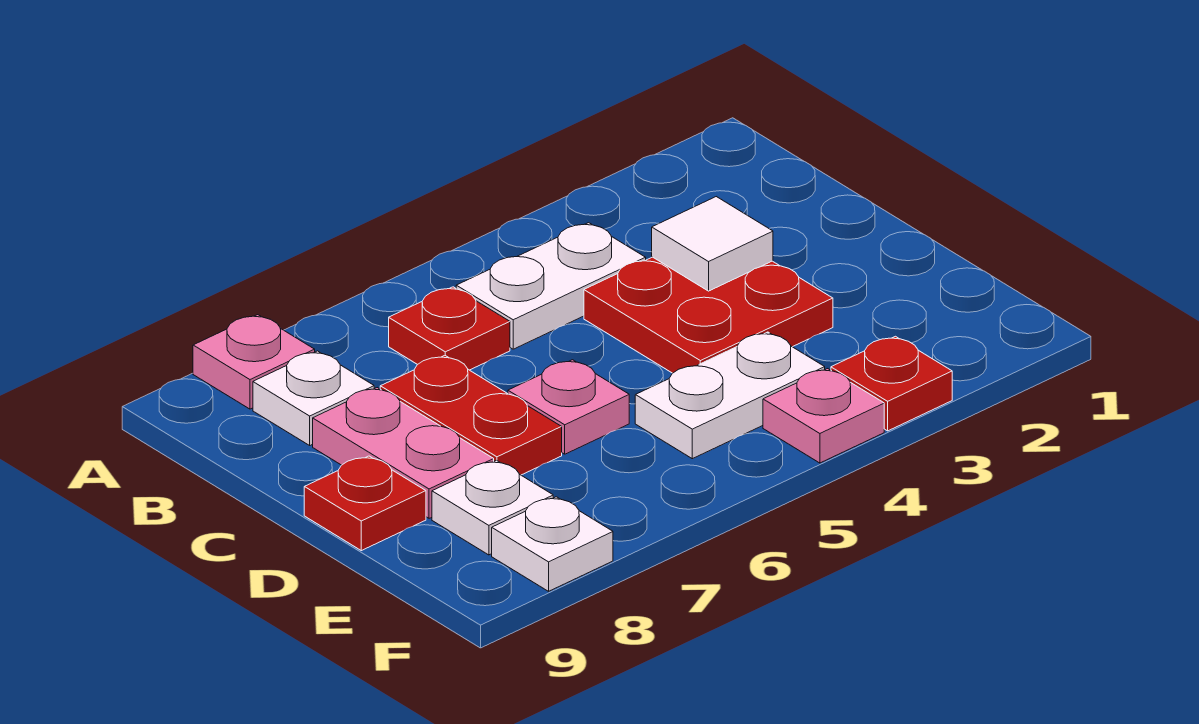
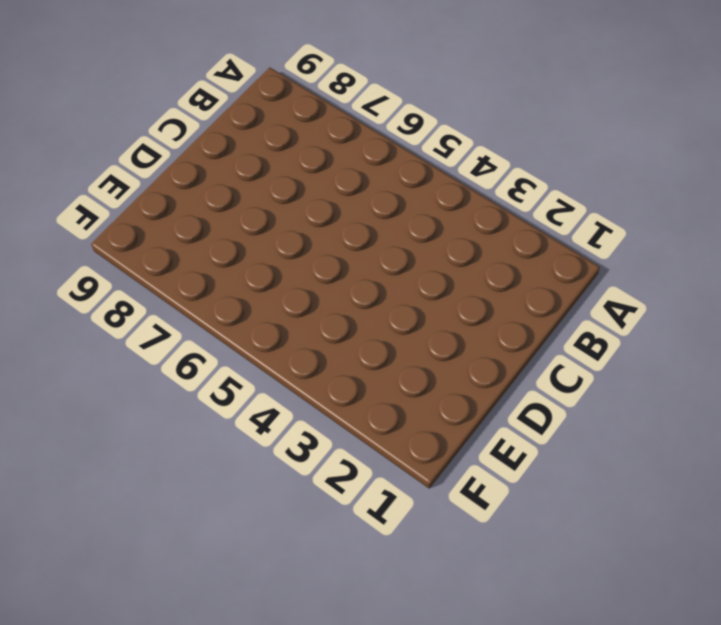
none -> pink 1x1 plate [193,315,315,409]
none -> white 1x2 plate [456,223,646,349]
none -> red 1x1 plate [389,287,510,370]

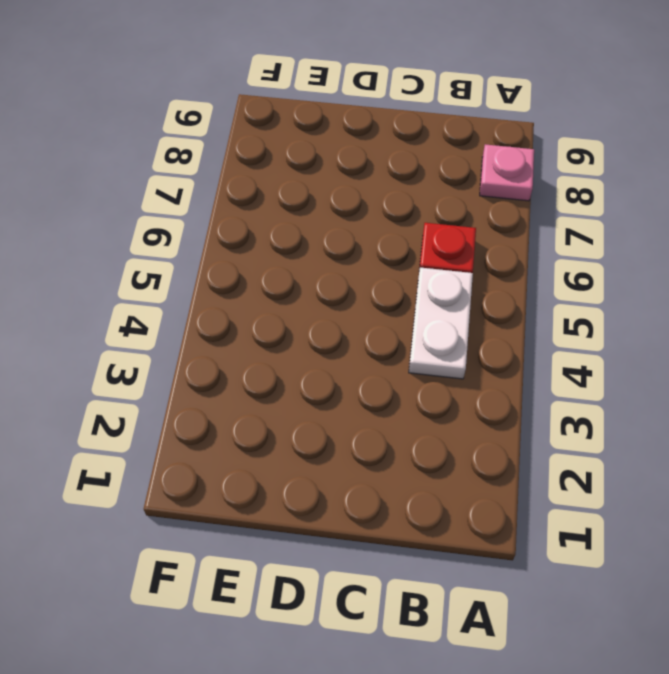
none -> white 1x1 plate [253,351,374,445]
none -> red 2x2 plate [584,257,833,373]
none -> red 1x2 plate [380,356,562,475]

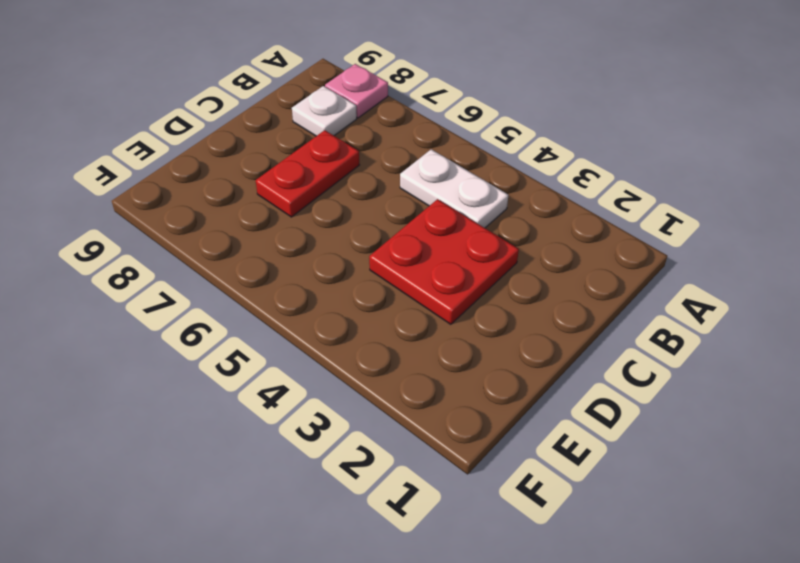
none -> red 1x1 plate [389,287,510,370]
none -> pink 1x2 plate [313,388,494,518]
none -> pink 1x1 plate [508,360,629,454]

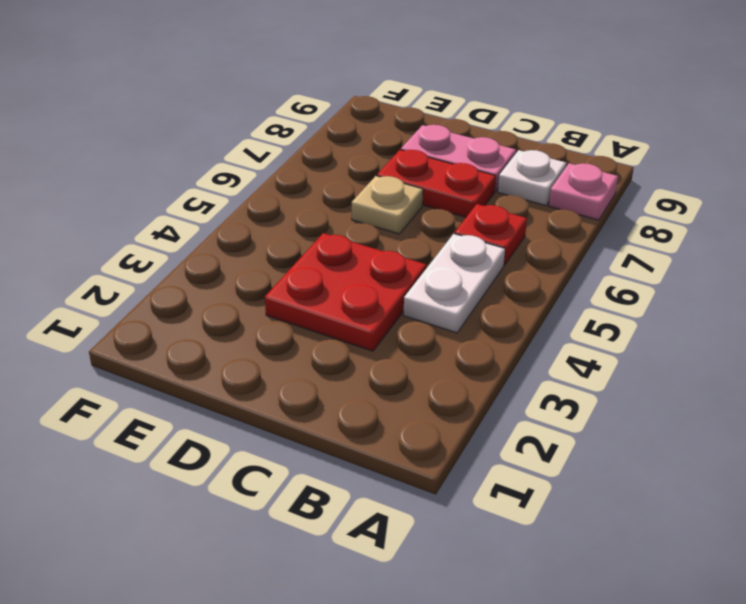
tan 1x1 plate [352,176,423,234] -> pink 1x1 plate [508,360,629,454]
none -> red 1x1 plate [304,456,426,551]
none -> white 1x2 plate [635,332,825,459]
none -> white 1x1 plate [432,460,553,555]

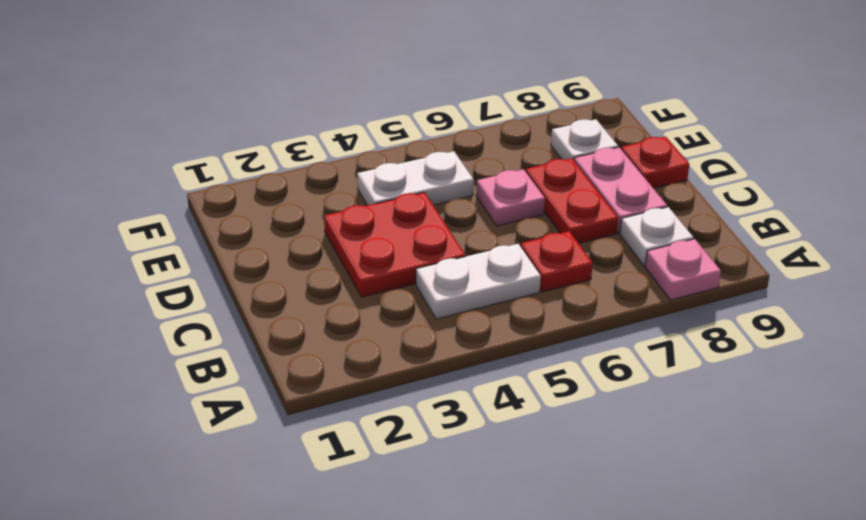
none -> red 1x1 plate [831,336,952,431]
none -> pink 1x1 plate [763,369,884,463]
none -> white 1x1 plate [492,497,613,591]

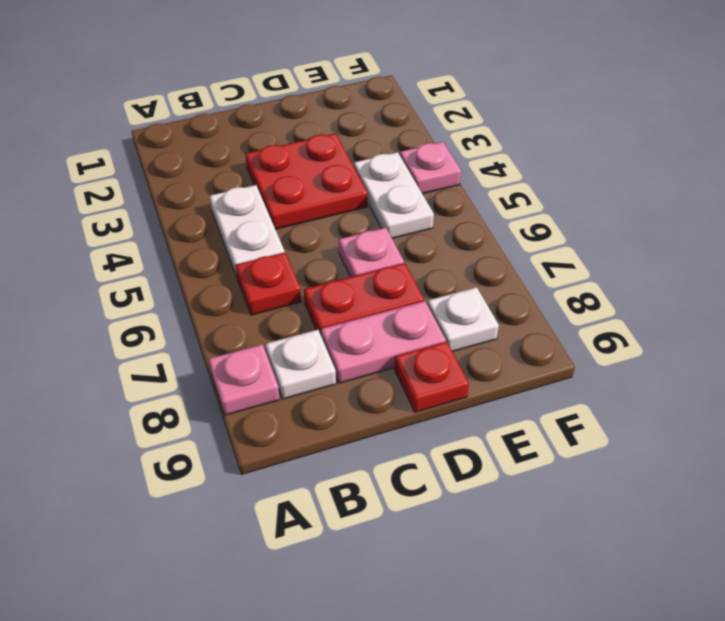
none -> red 1x1 plate [831,336,952,431]
none -> white 1x1 plate [492,497,613,591]
none -> white 1x1 tile [652,197,773,291]

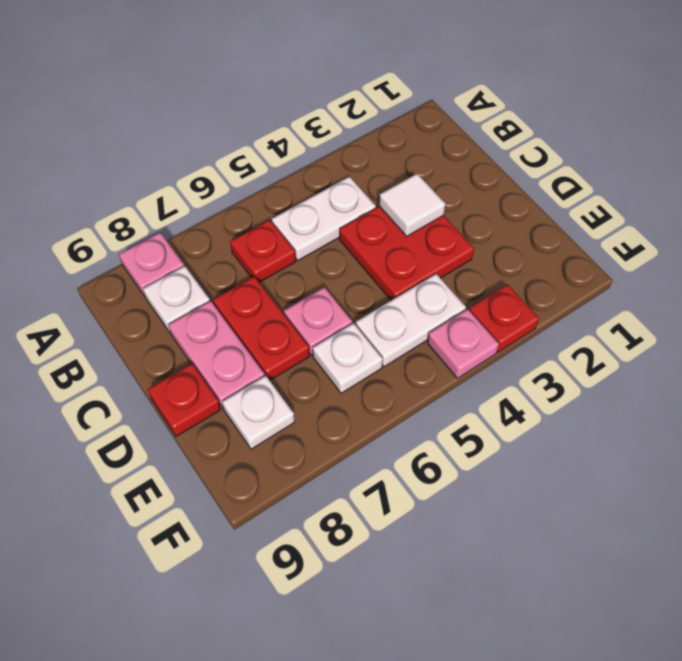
white 1x1 plate [313,323,383,393] -> white 1x1 plate moved to [492,497,613,591]

